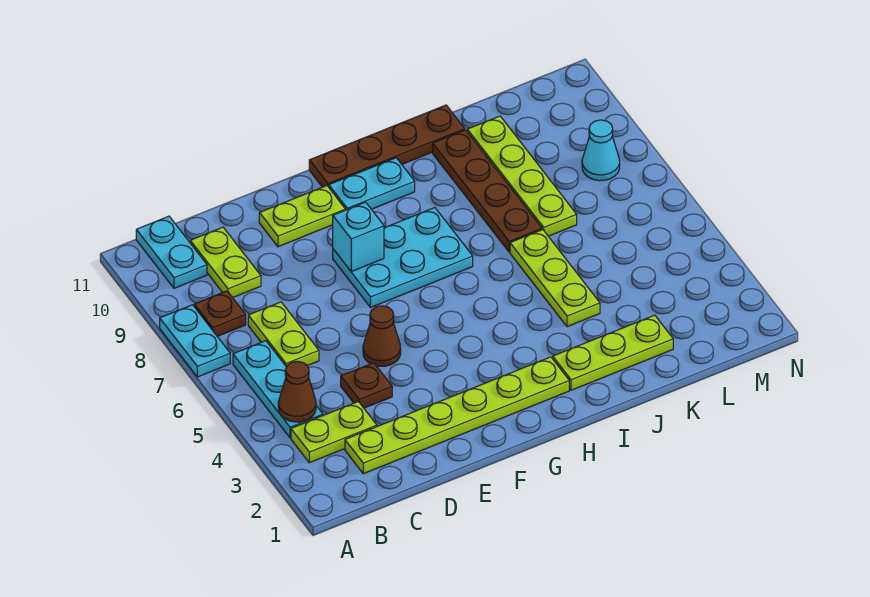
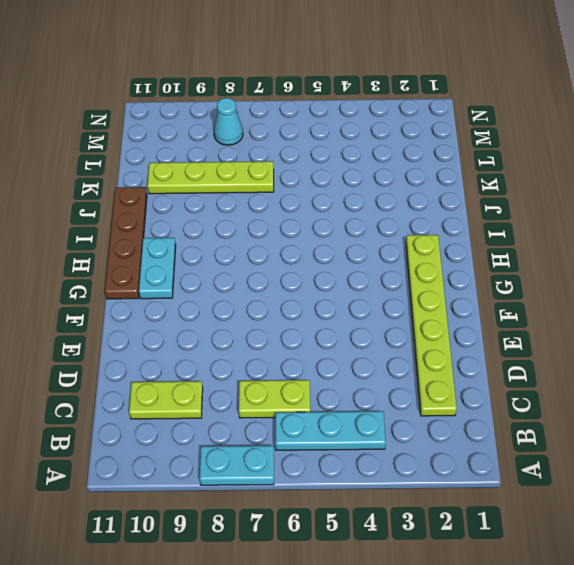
none -> lime 1x2 plate [291,402,377,463]
none -> brown 1x1 plate [194,291,246,336]
none -> cyan 1x2 plate [136,216,207,288]

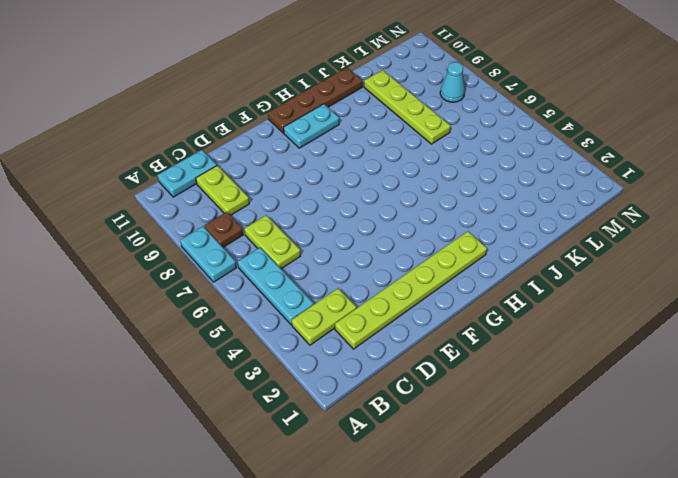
cyan 1x2 plate [158,150,217,197] -> cyan 1x2 plate turned to [136,216,207,288]
none -> brown 1x1 plate [341,363,392,408]
none -> brown 1x1 cone [363,306,401,366]
none -> lime 1x2 plate [259,186,345,247]

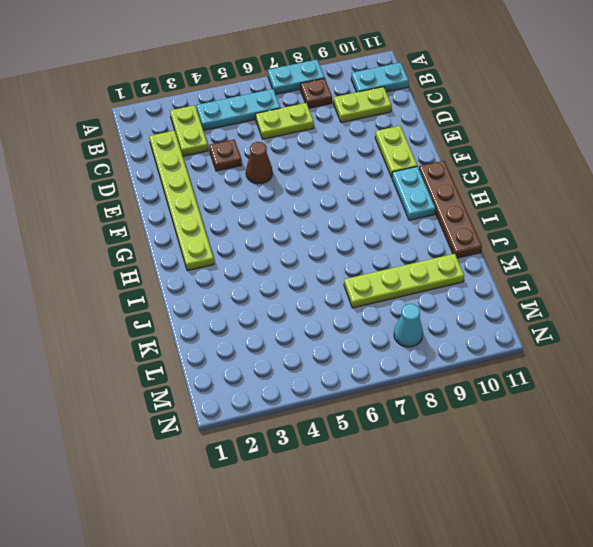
none -> cyan 2x3 plate [333,208,473,308]
none -> lime 1x3 plate [553,315,673,390]
none -> lime 1x3 plate [510,230,600,327]

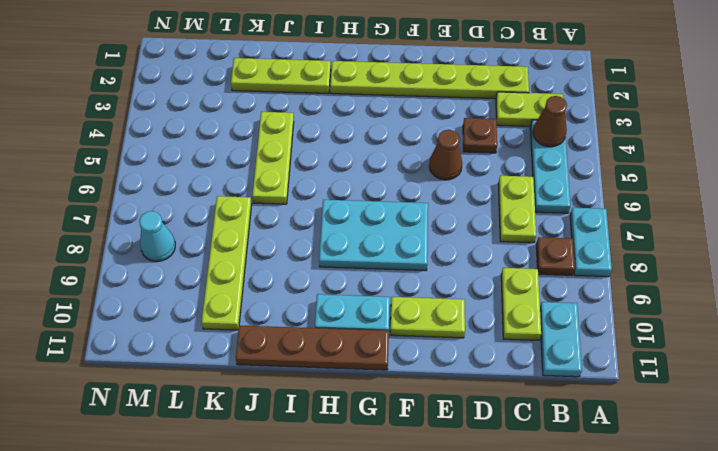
none -> brown 1x4 plate [433,130,542,252]
none -> cyan 1x1 brick [333,202,384,272]

